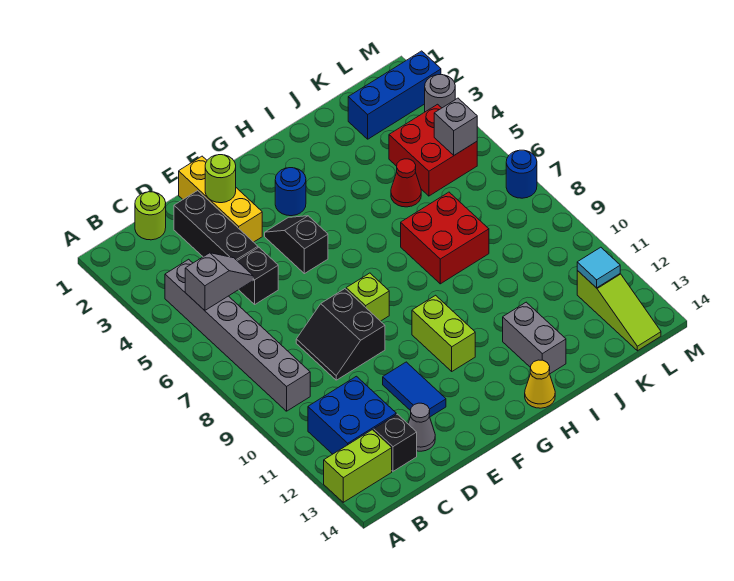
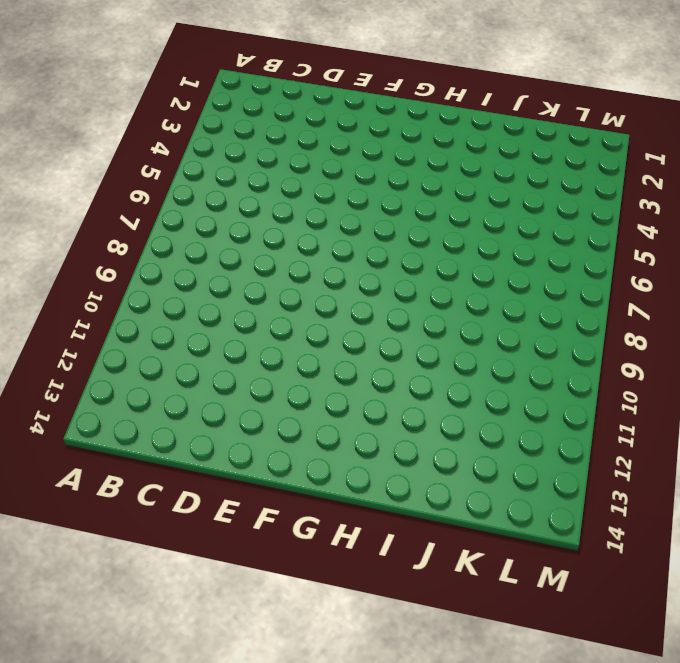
none -> lime 1x2 brick [324,430,392,502]
none -> grey 1x6 brick [165,259,310,411]
none -> blue 2x2 brick [308,376,396,454]

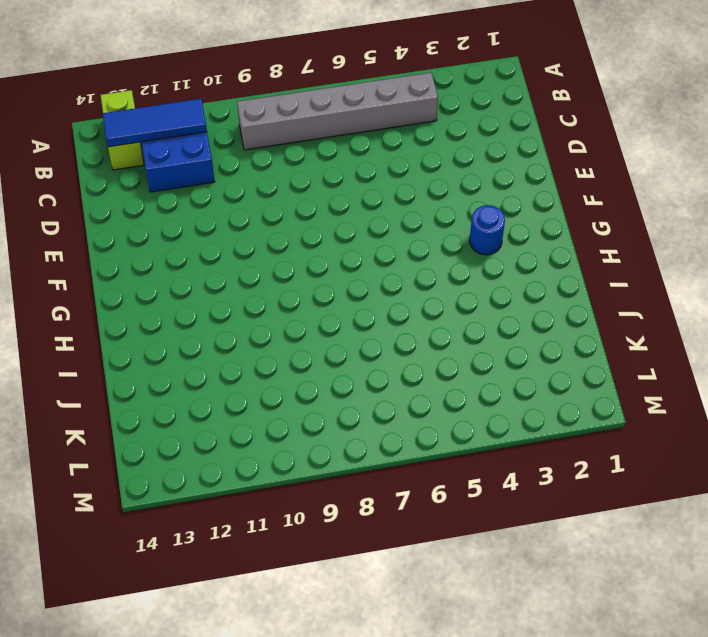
blue 1x3 tile [103,99,207,147] -> none
none -> lime 1x1 round brick [135,192,166,240]
none -> black 1x1 brick [374,414,417,471]
none -> black 1x3 brick [174,191,258,261]

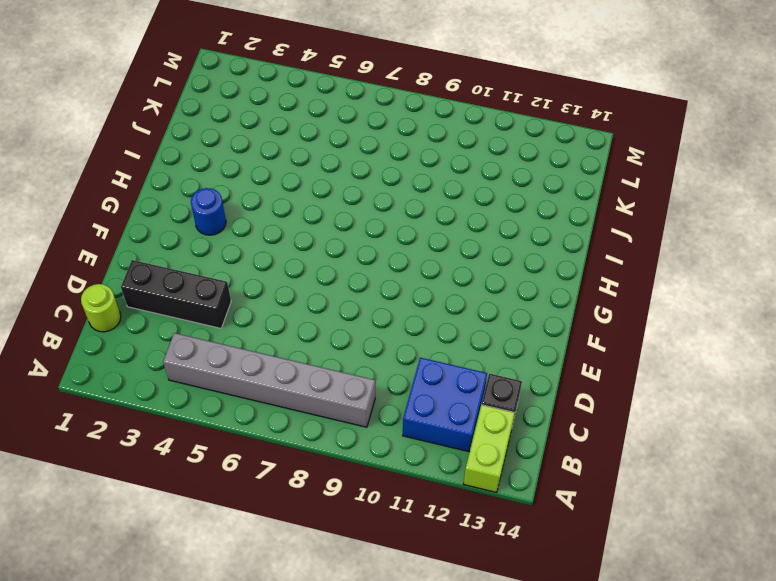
none -> black 1x1 brick [238,247,278,304]
none -> black 2x2 slope [296,289,385,380]
none -> grey 1x1 cone [408,403,435,451]

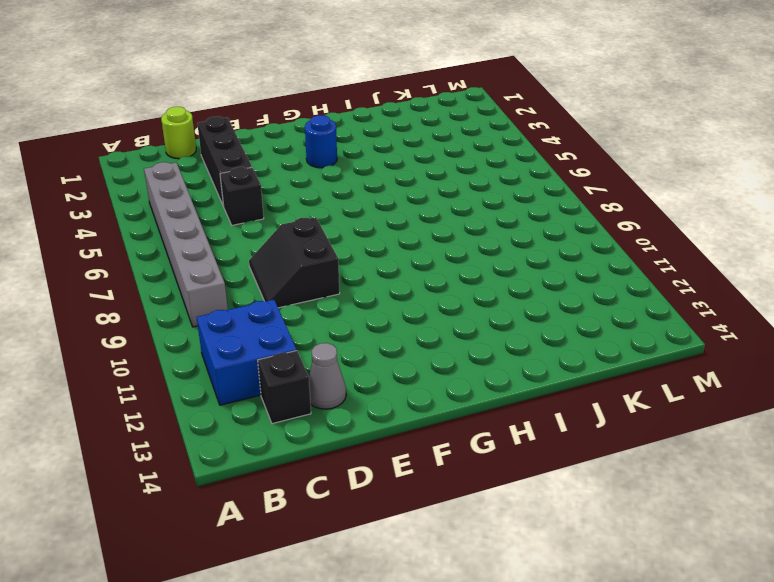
none -> lime 1x2 brick [324,430,392,502]
none -> yellow 1x3 brick [179,156,262,242]
none -> blue 1x2 tile [383,362,446,417]

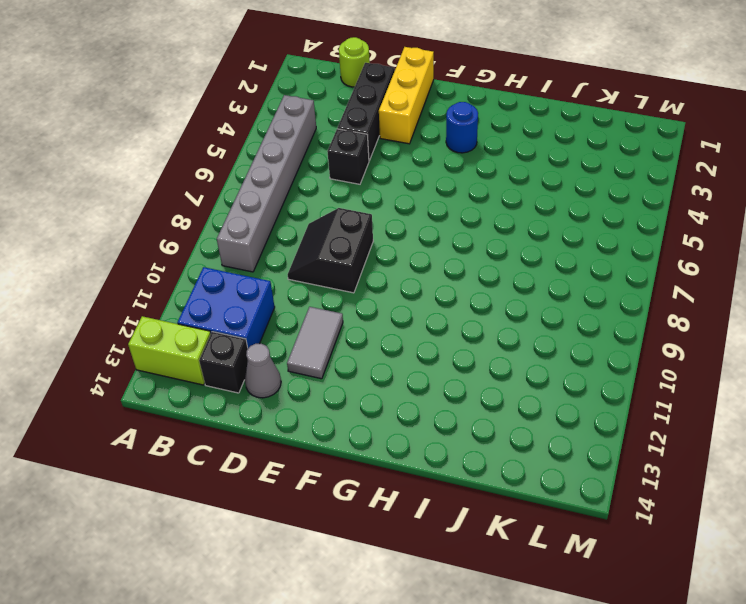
grey 1x2 tile [287,307,343,379] -> blue 1x2 tile [383,362,446,417]
none -> black 1x2 slope [265,216,328,274]
none -> lime 1x1 brick [346,273,389,321]
none -> lime 1x2 brick [412,295,475,371]

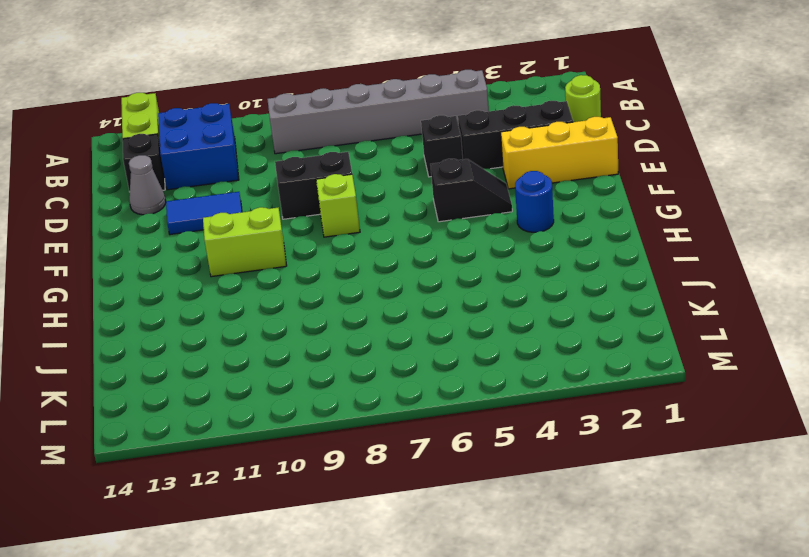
none -> yellow 1x1 cone [525,360,555,408]
none -> red 2x2 brick [401,192,489,284]
none -> grey 1x2 brick [503,302,566,374]

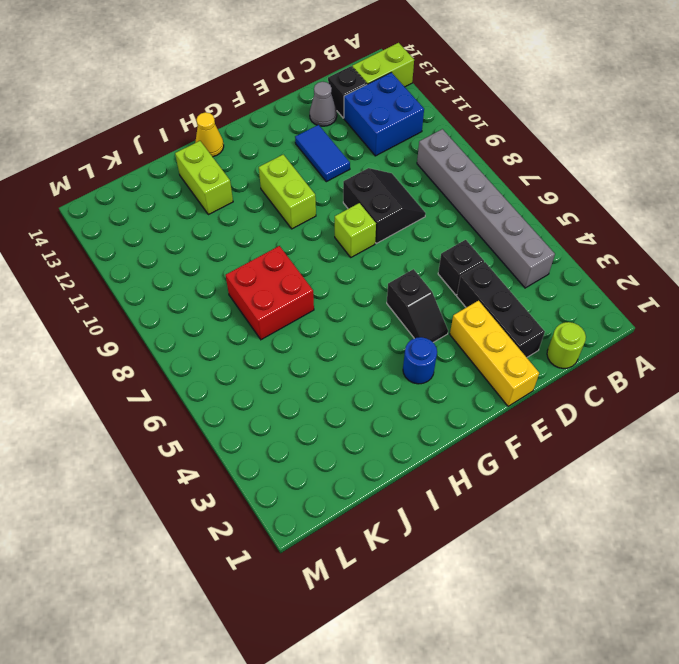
lime 1x2 brick [175,141,233,215] -> grey 1x2 brick [503,302,566,374]
none -> red 1x1 cone [391,159,421,207]
none -> blue 1x3 brick [348,51,441,139]
none -> red 2x2 brick [389,104,477,196]

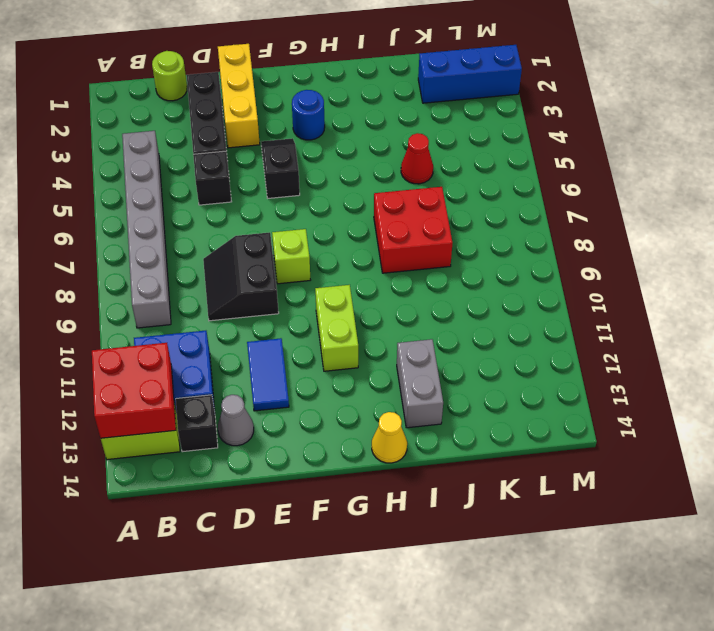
red 2x2 brick [92,343,176,438] -> red 2x2 brick moved to [389,104,477,196]
none -> lime 1x3 slope [577,271,661,351]
none -> grey 1x1 round brick [425,75,455,112]
none -> blue 1x1 round brick [506,150,537,198]

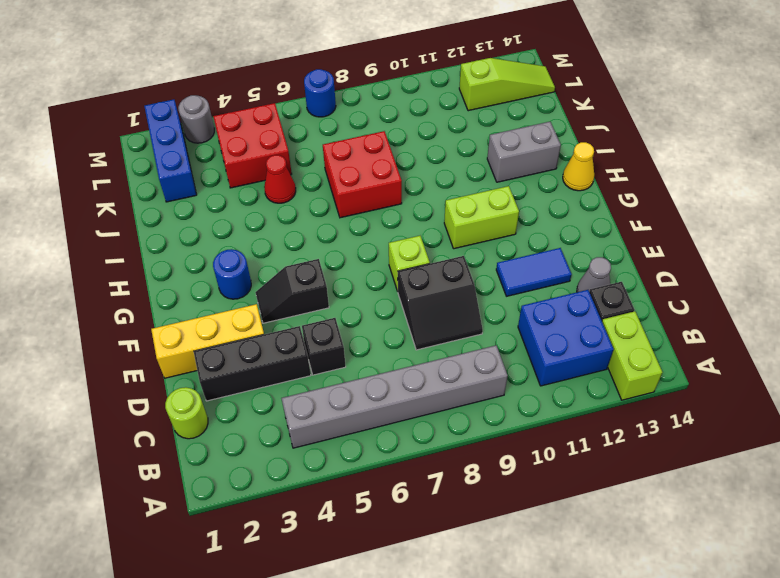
none -> grey 1x2 slope [185,253,253,310]
none -> lime 1x1 round brick [205,155,236,203]
none -> grey 1x1 brick [434,98,477,155]

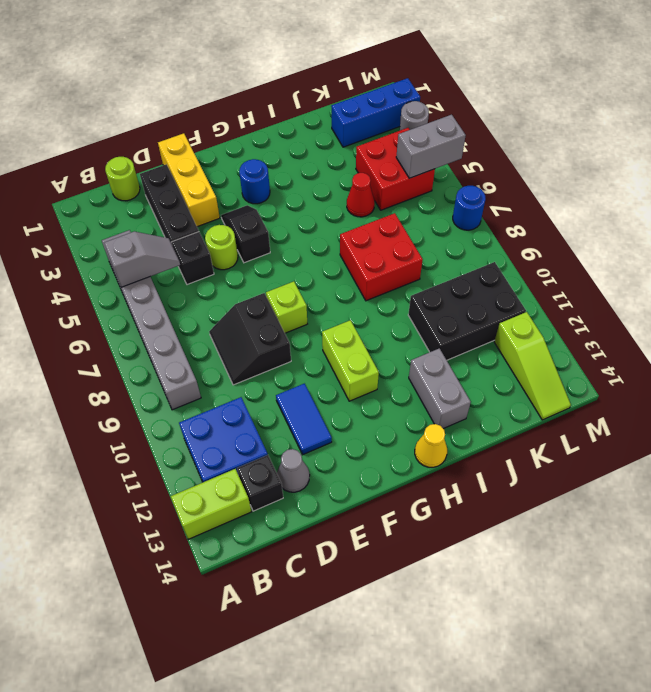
lime 1x1 round brick [205,225,238,270] -> lime 1x1 round brick moved to [205,155,236,203]
black 2x3 brick [408,262,526,360] -> none
grey 1x2 brick [396,115,466,178] -> grey 1x1 brick [434,98,477,155]
none -> cyan 1x1 tile [577,247,620,288]

